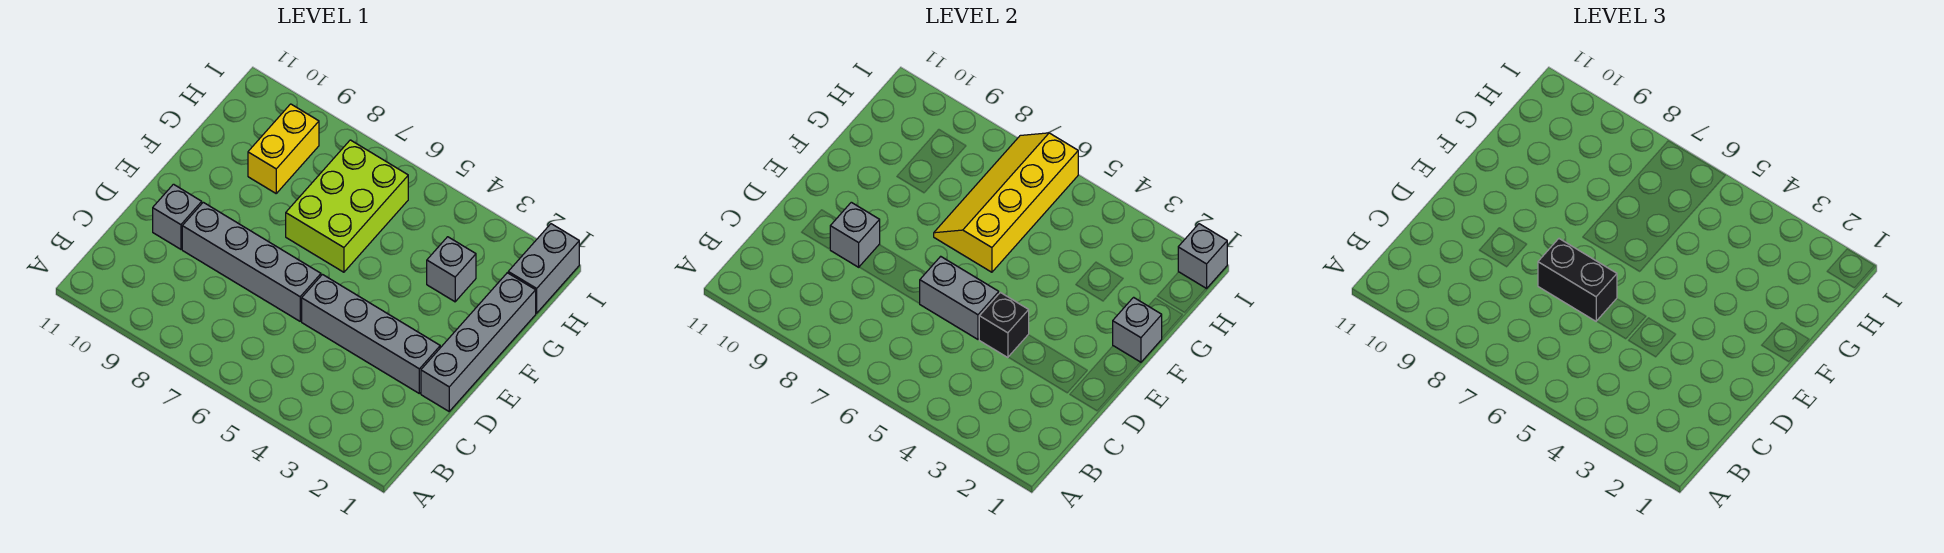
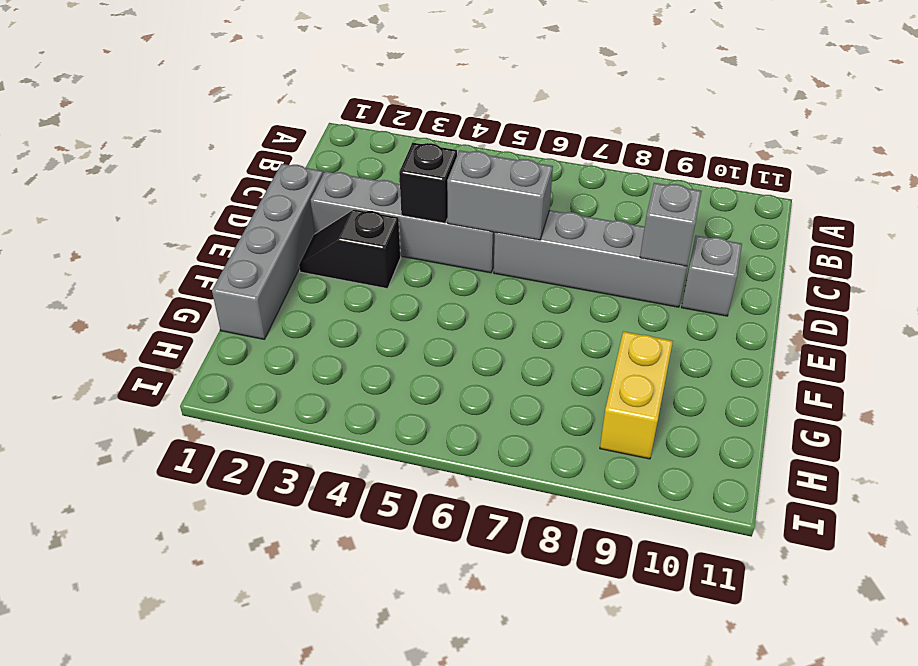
black 1x2 slope [299,209,401,289] -> none
none -> lime 2x3 brick [286,140,408,272]
none -> grey 1x1 brick [427,237,476,302]
none -> grey 1x2 brick [508,224,579,313]

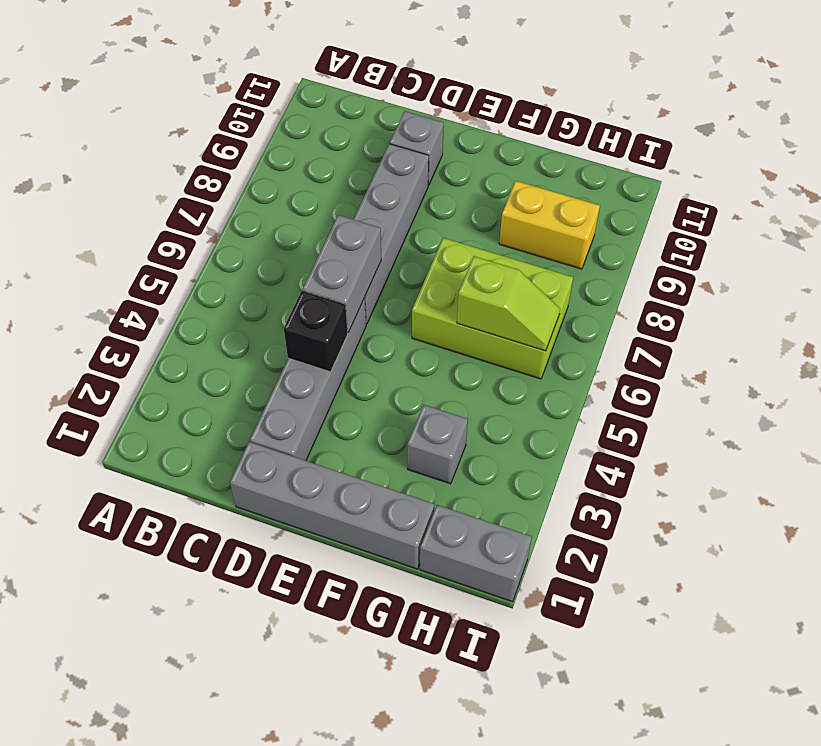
lime 1x2 slope [457,256,560,351] -> yellow 2x4 slope [934,133,1078,272]
none -> grey 1x1 brick [830,202,880,267]
none -> grey 1x1 brick [1113,297,1162,362]
none -> grey 1x1 brick [1178,224,1227,289]

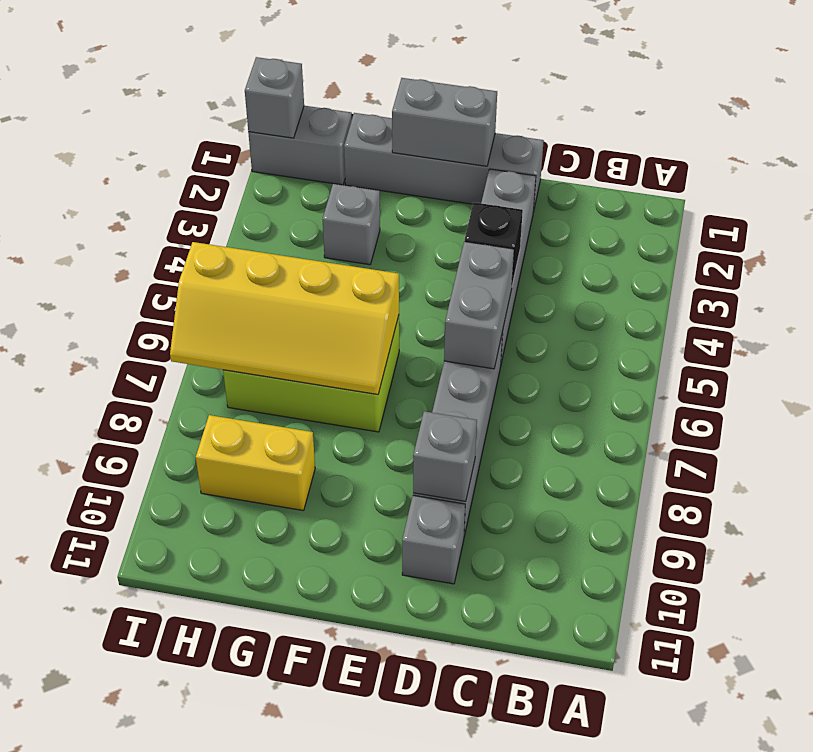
grey 1x2 brick [392,78,497,166] -> grey 1x1 brick [1113,297,1162,362]
none -> black 1x2 brick [1538,239,1617,321]

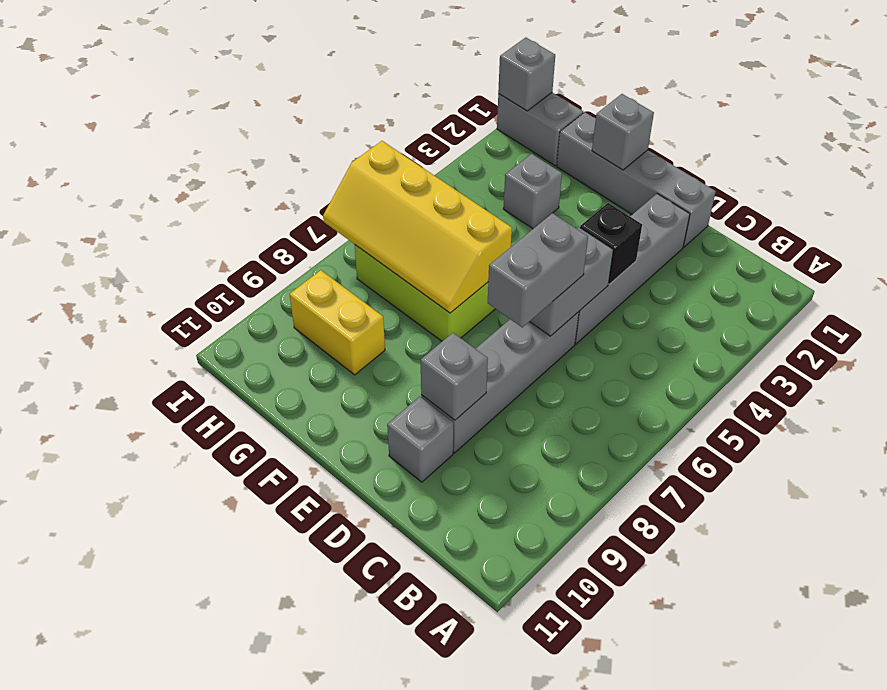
grey 1x2 brick [488,213,588,327] -> black 1x2 brick [1538,239,1617,321]

